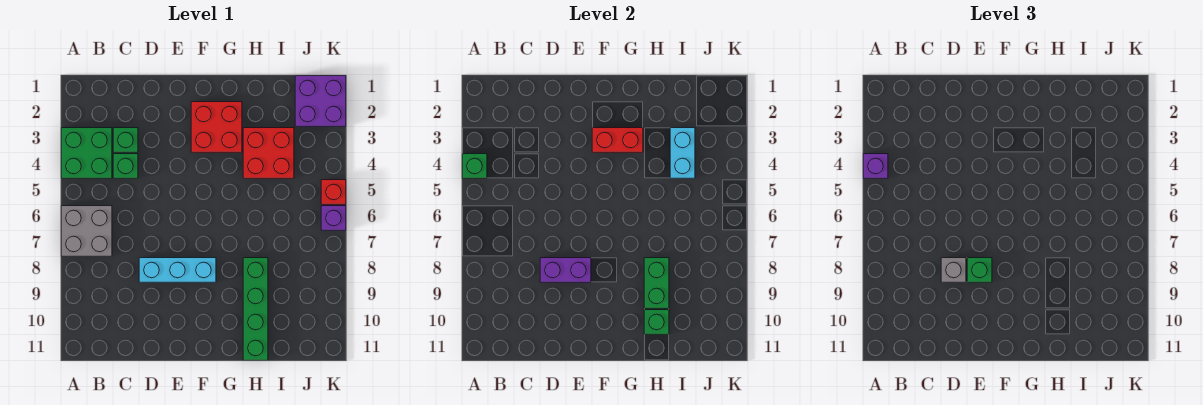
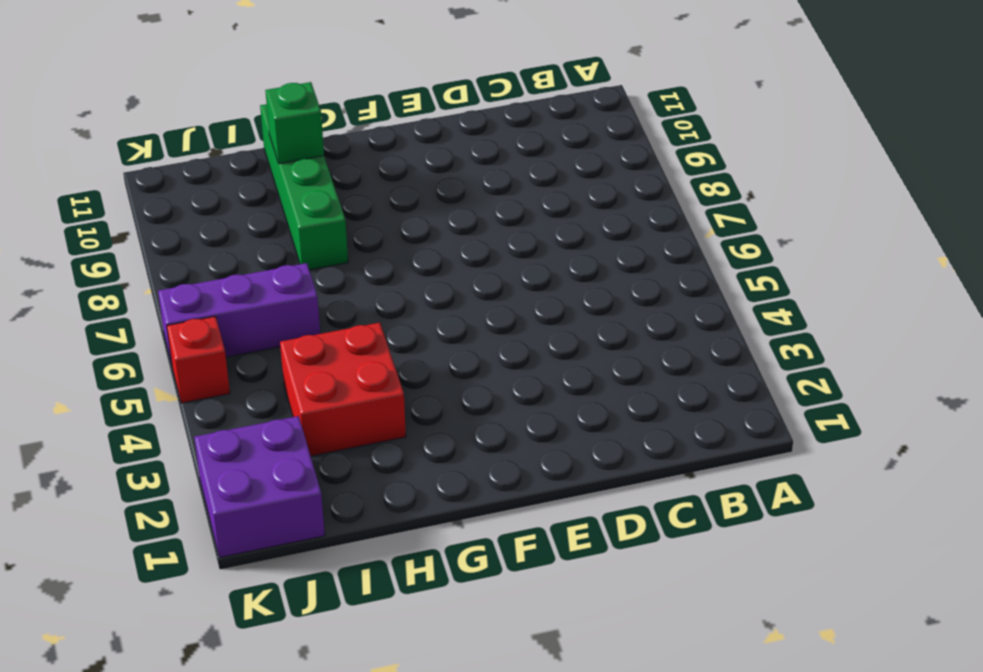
purple 1x3 brick [158,263,320,364] -> purple 1x1 brick [321,206,346,230]
none -> green 2x2 brick [61,128,112,178]
none -> grey 2x2 brick [61,206,112,256]
none -> green 1x1 brick [113,128,138,152]

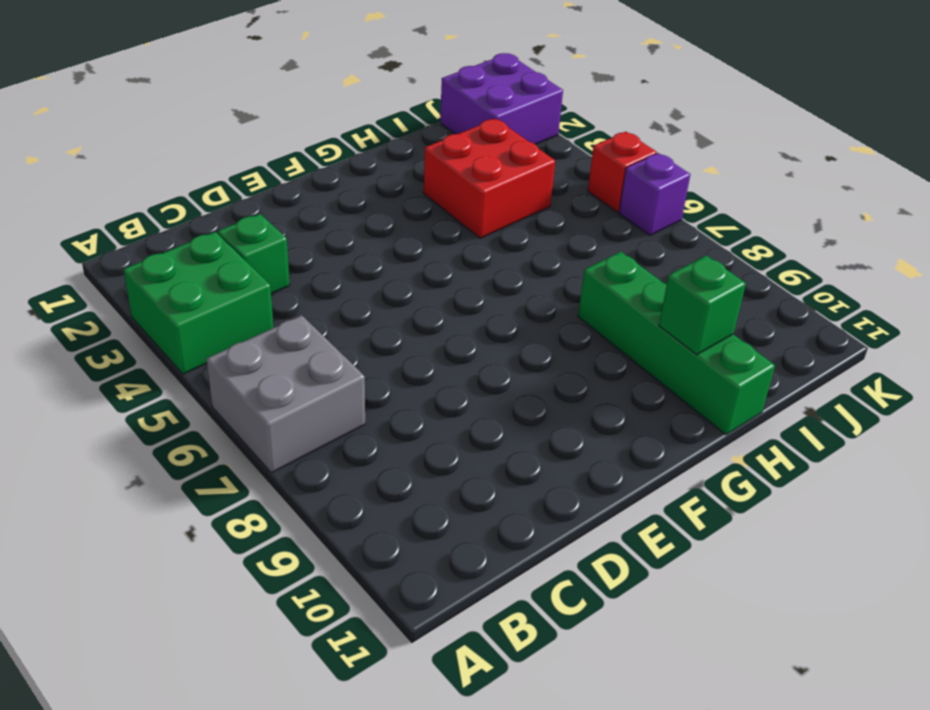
none -> green 1x1 brick [113,154,138,178]
none -> cyan 1x3 brick [139,258,216,282]
none -> red 2x2 brick [191,102,242,152]

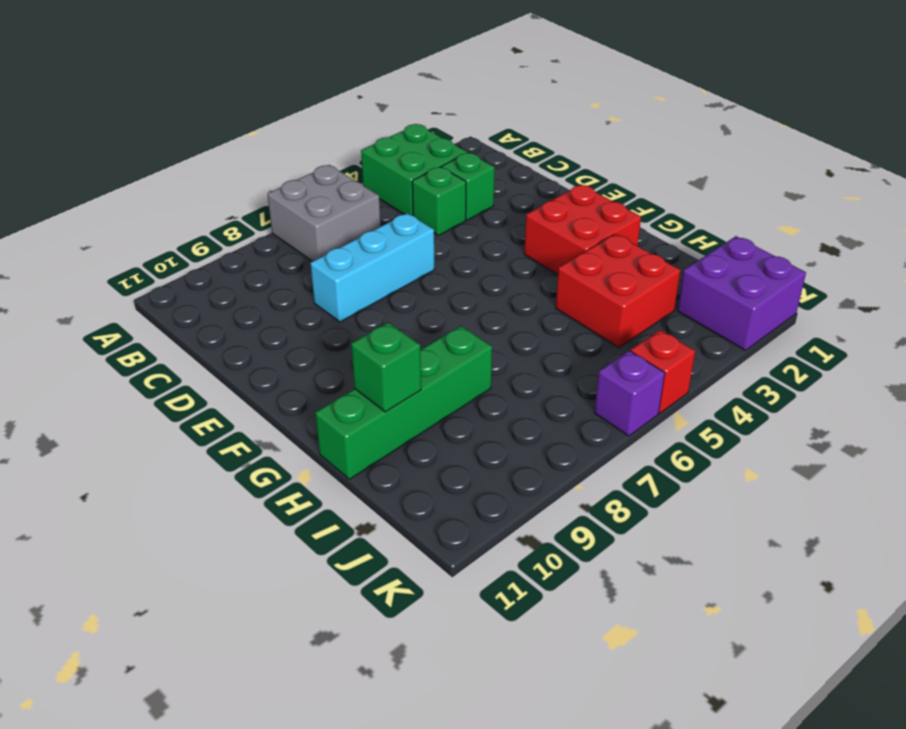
cyan 1x3 brick [311,213,434,322] -> cyan 1x3 brick turned to [139,258,216,282]
none -> green 1x1 brick [462,154,487,178]
none -> purple 1x2 brick [540,258,591,282]
none -> red 1x2 brick [592,128,643,152]

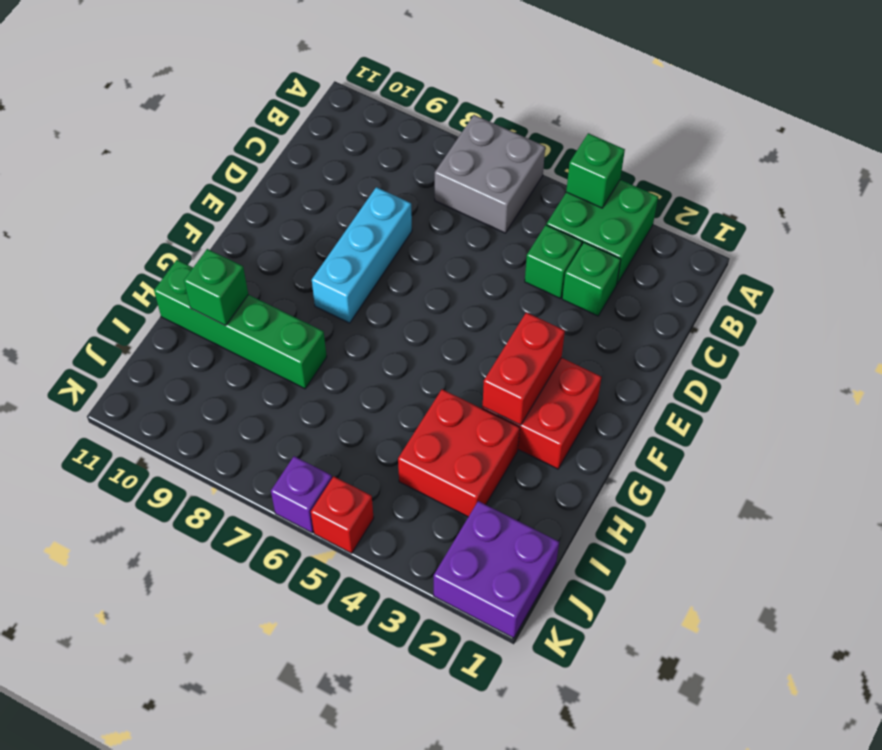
none -> purple 1x2 brick [540,258,591,282]
none -> green 1x2 brick [644,258,669,308]
none -> cyan 1x2 brick [670,128,695,178]

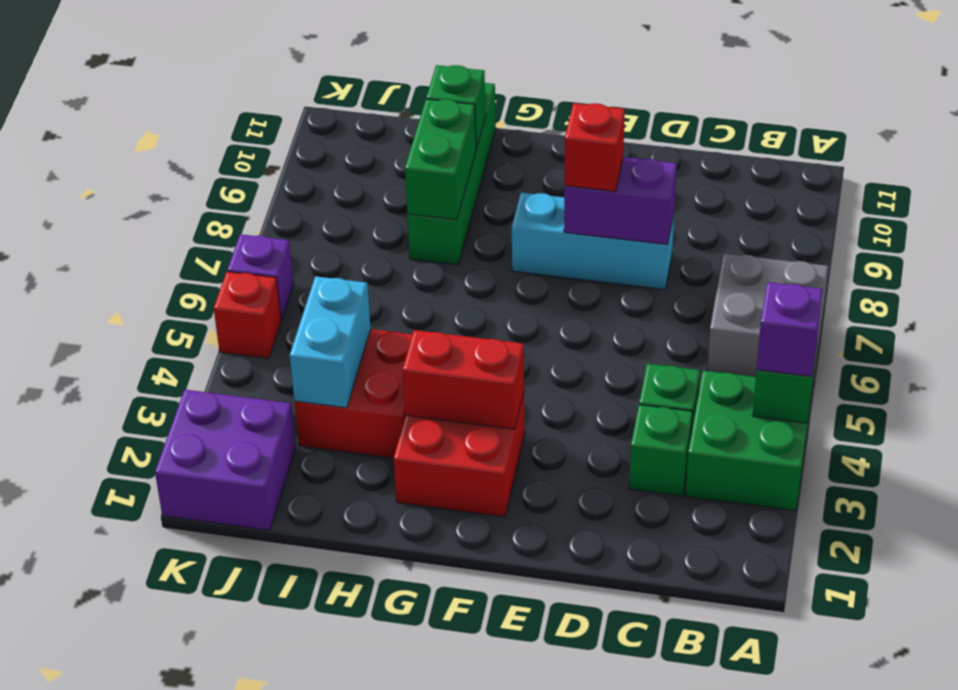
red 1x1 brick [564,103,625,191] -> green 1x1 brick [967,258,992,282]
none -> grey 1x1 brick [941,258,966,282]

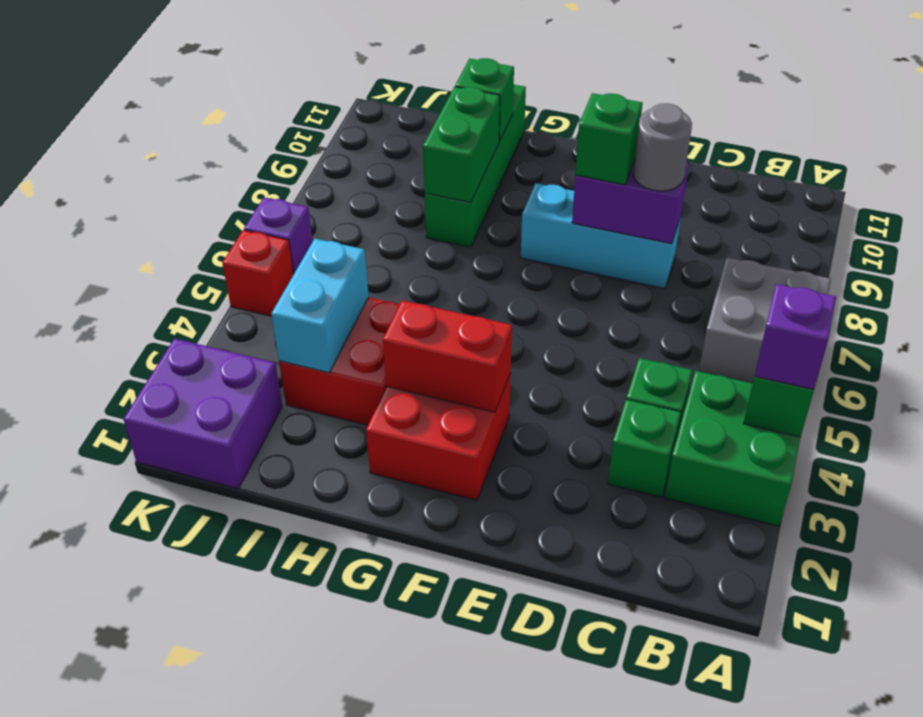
grey 1x1 round brick [633,103,692,191] -> grey 1x1 brick [941,258,966,282]

